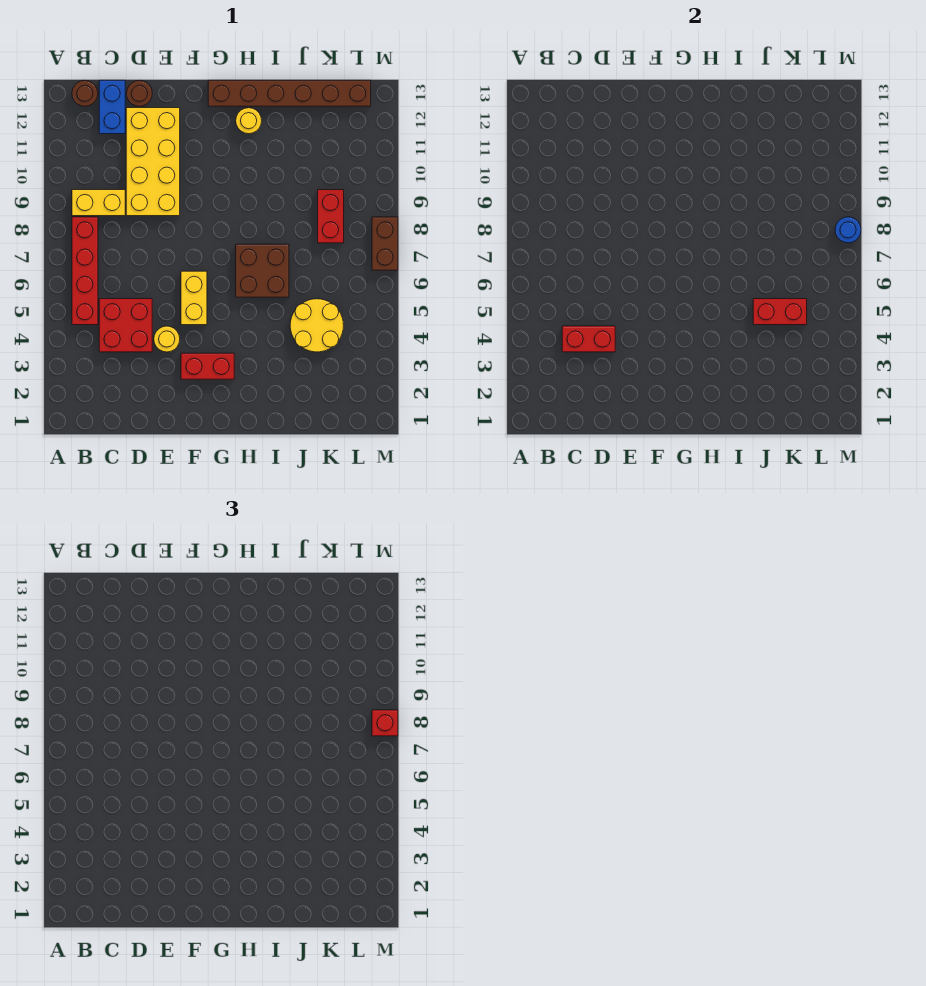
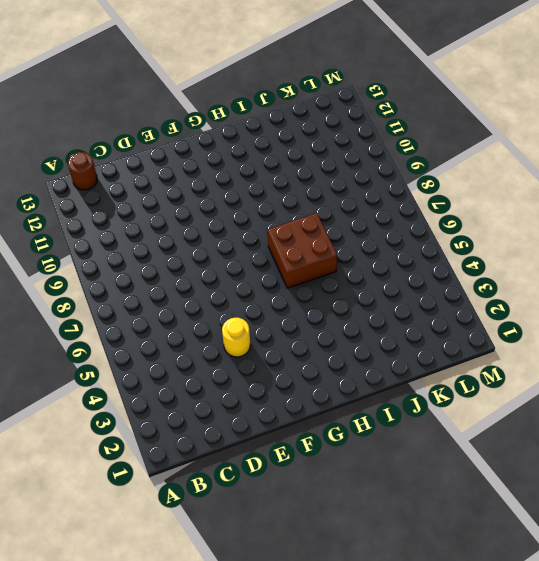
none -> red 1x4 brick [72,217,98,325]
none -> yellow 1x2 brick [72,190,125,216]
none -> red 2x2 brick [99,299,152,352]

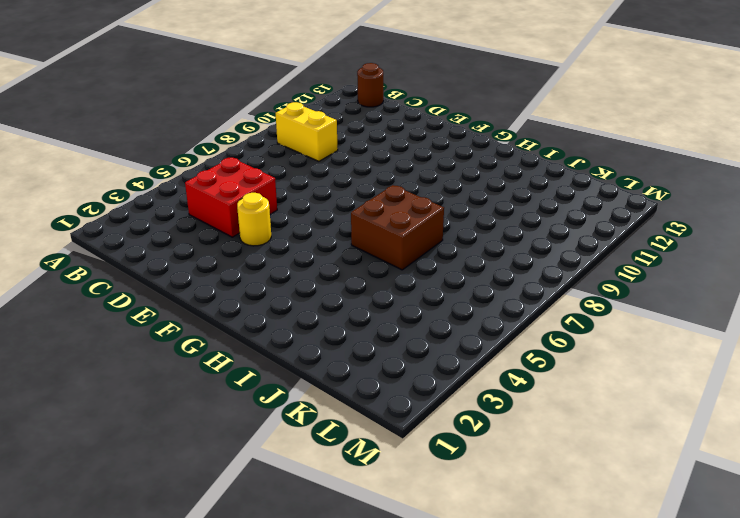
none -> red 1x4 brick [72,217,98,325]
none -> blue 1x2 brick [99,80,125,134]
none -> yellow 2x4 brick [126,108,180,216]

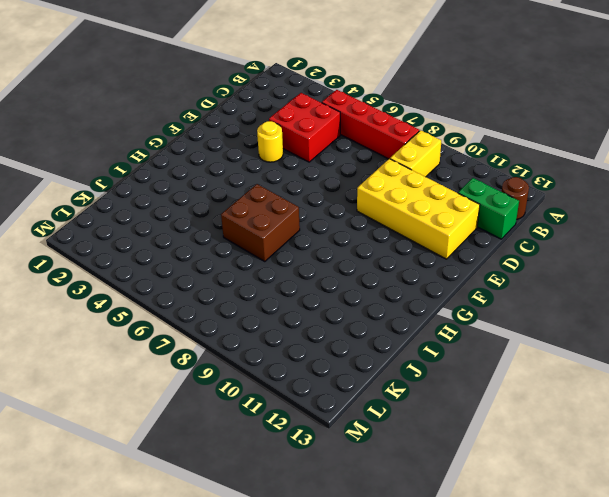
green 1x2 brick [458,178,519,239] -> blue 1x2 brick [99,80,125,134]
none -> brown 1x1 round brick [127,80,152,106]
none -> red 1x2 brick [181,353,234,379]
none -> yellow 1x2 brick [181,271,207,325]

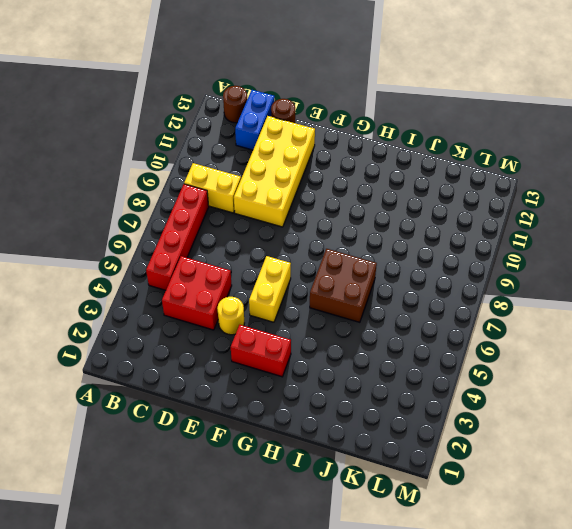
none -> brown 1x6 brick [208,80,371,106]
none -> yellow 1x1 round brick [236,108,262,134]
none -> yellow 2x2 round brick [290,299,344,352]

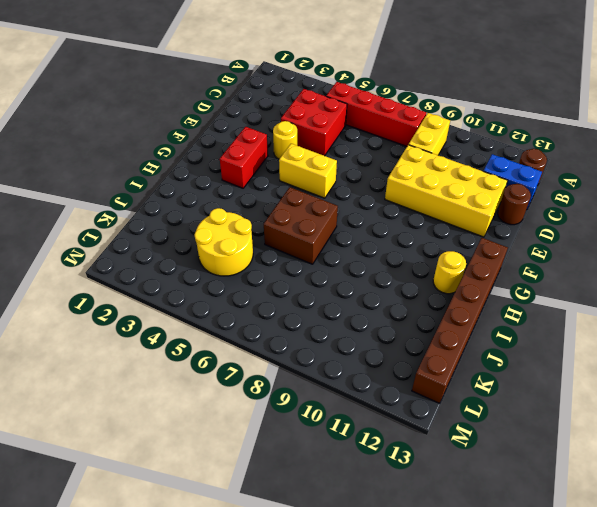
none -> red 1x2 brick [318,190,344,243]
none -> brown 1x2 brick [372,217,398,270]
none -> red 1x2 brick [562,326,615,352]

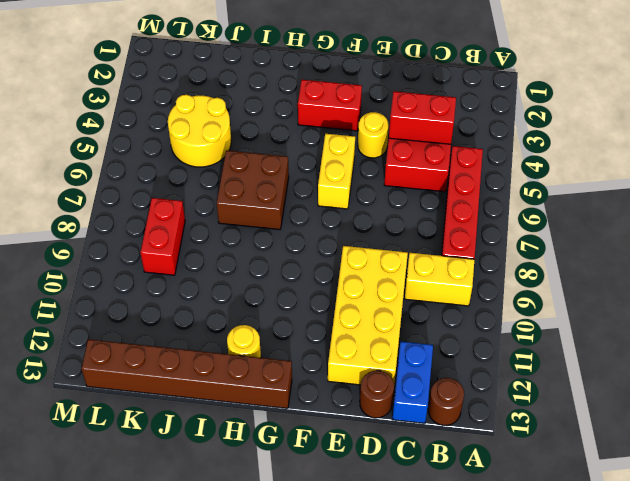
none -> brown 1x2 brick [372,217,398,270]
none -> red 1x2 brick [753,299,807,325]
none -> blue 1x1 round brick [835,217,861,243]

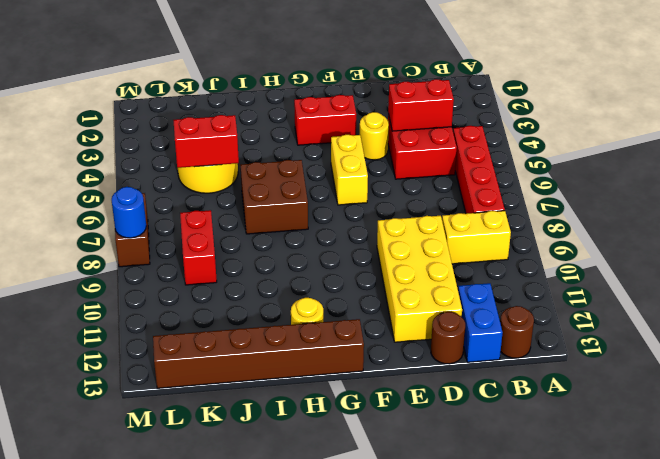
none -> red 1x1 brick [372,710,398,736]

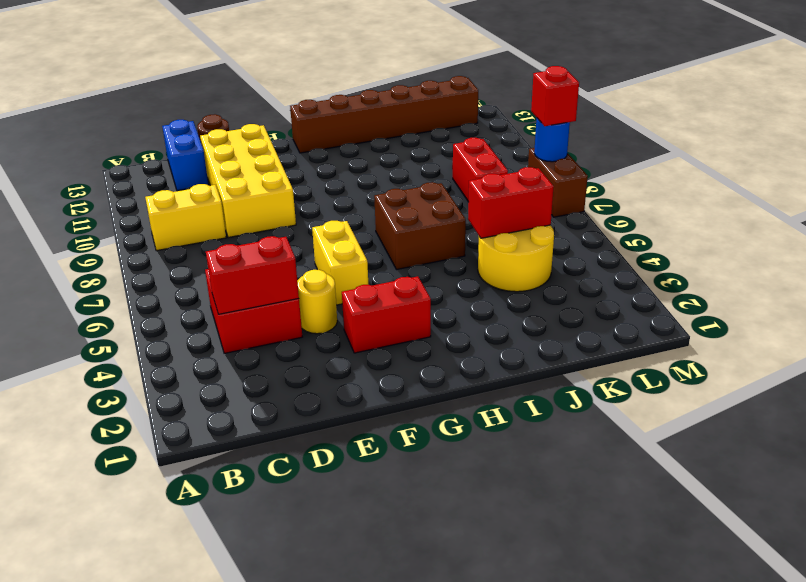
none -> red 1x4 brick [72,217,98,325]
none -> brown 1x1 round brick [72,80,98,106]
none -> yellow 1x1 round brick [236,108,262,134]

